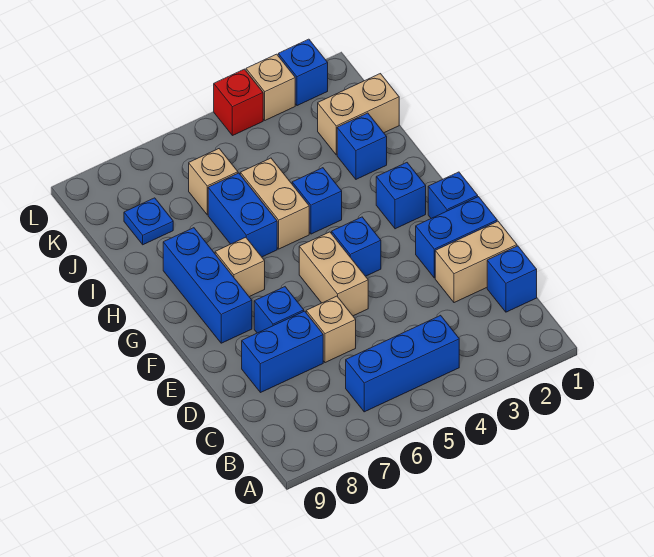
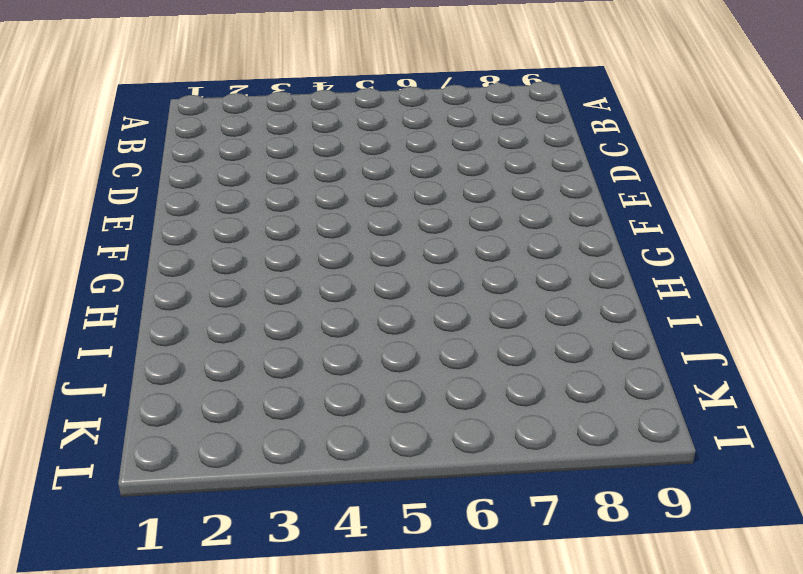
none -> blue 1x3 brick [346,315,459,412]
none -> blue 1x1 brick [487,246,537,312]
none -> tan 1x2 brick [435,221,517,303]

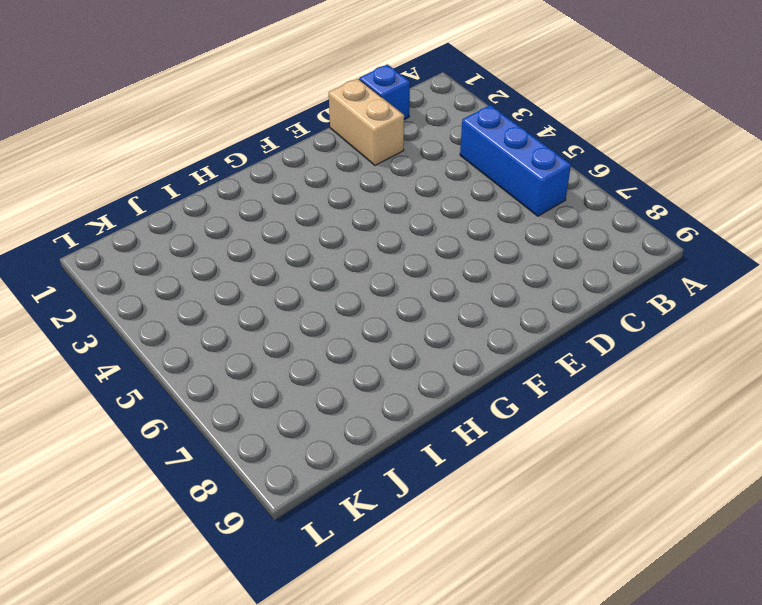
none -> tan 1x1 brick [306,296,356,363]
none -> blue 1x2 brick [242,311,323,393]
none -> blue 1x2 brick [416,197,497,278]

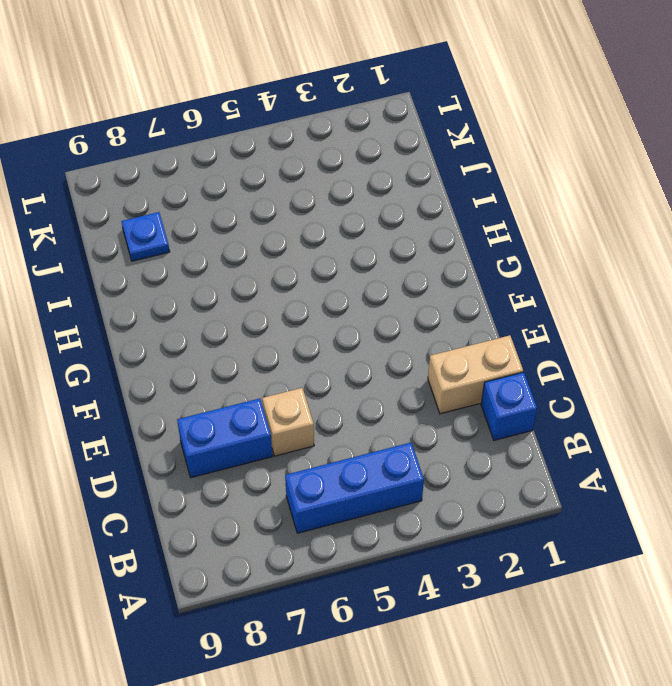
none -> blue 1x2 brick [416,197,497,278]
none -> tan 1x2 brick [299,232,368,316]
none -> blue 1x1 brick [254,287,304,333]

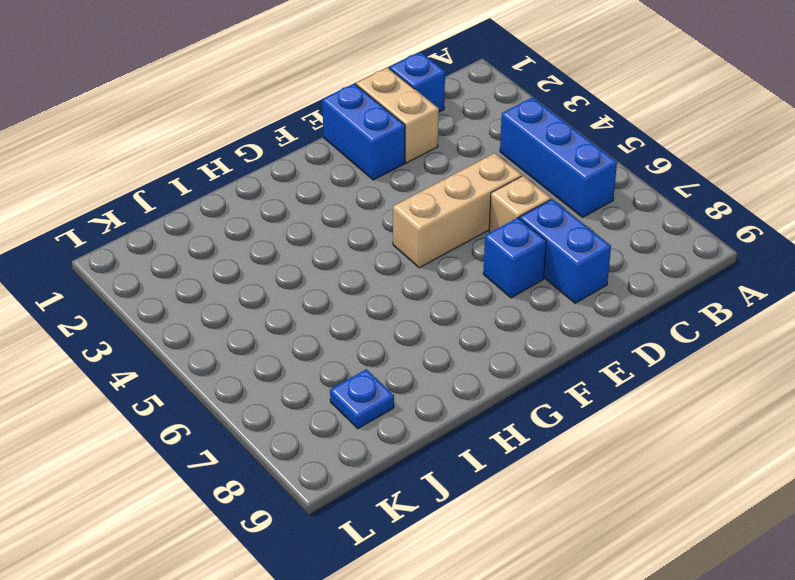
tan 1x3 brick [393,153,522,268] -> tan 1x2 brick [299,232,368,316]
none -> blue 1x1 brick [428,172,478,218]
none -> blue 1x1 brick [332,217,381,276]
none -> blue 1x3 brick [163,228,252,343]

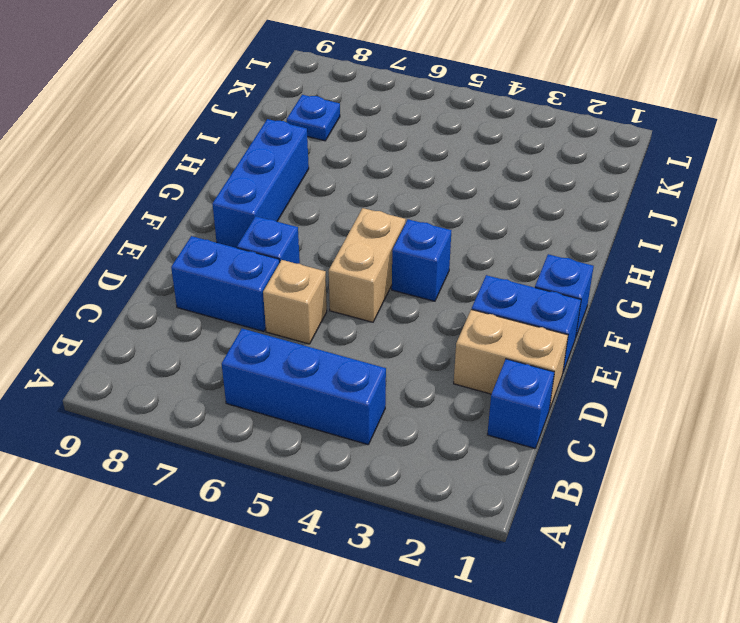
none -> blue 1x1 brick [376,163,426,229]
none -> tan 1x1 brick [215,237,265,297]
none -> blue 1x1 brick [292,168,342,234]

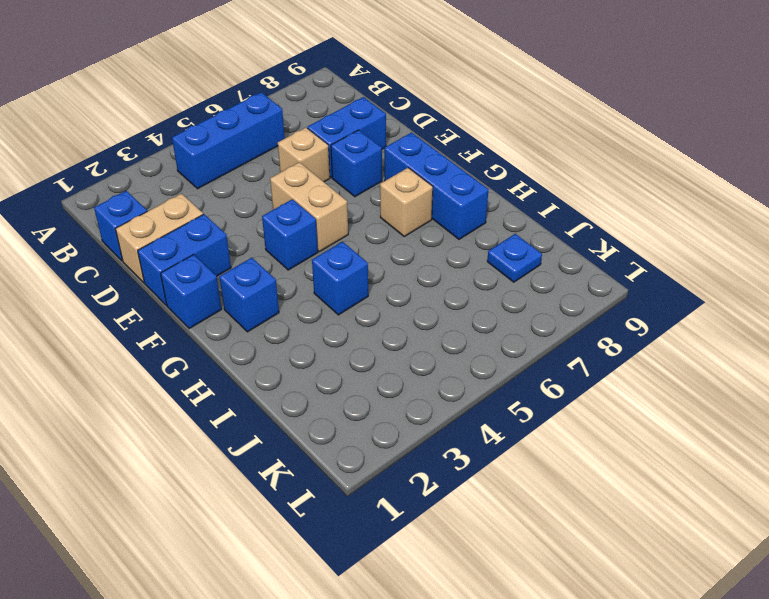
none -> tan 1x2 brick [240,158,309,249]
none -> blue 1x2 brick [208,173,277,257]
none -> blue 1x1 brick [337,113,387,179]

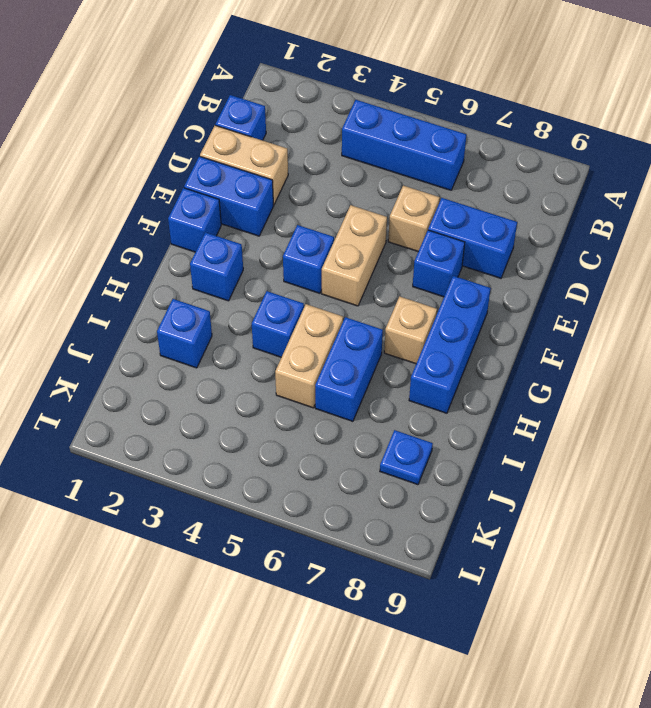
none -> tan 1x2 brick [318,74,399,155]
none -> tan 1x1 brick [189,149,238,215]
none -> blue 1x1 brick [278,39,328,106]

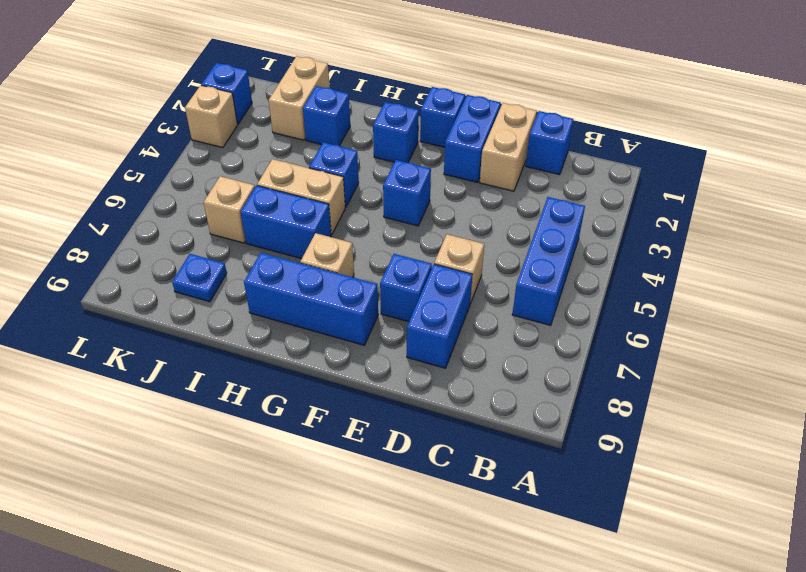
none -> tan 1x2 brick [299,232,368,316]
none -> red 1x1 brick [214,69,263,136]

